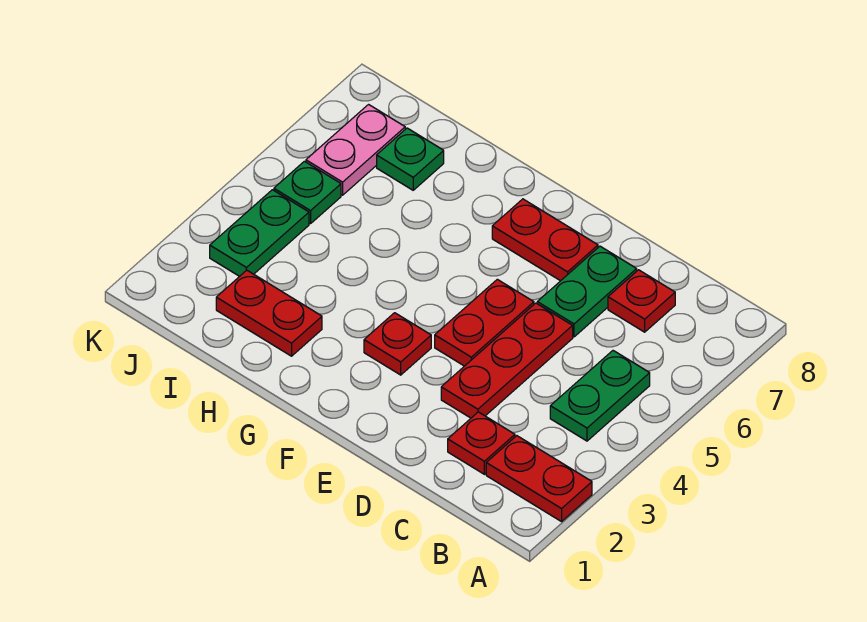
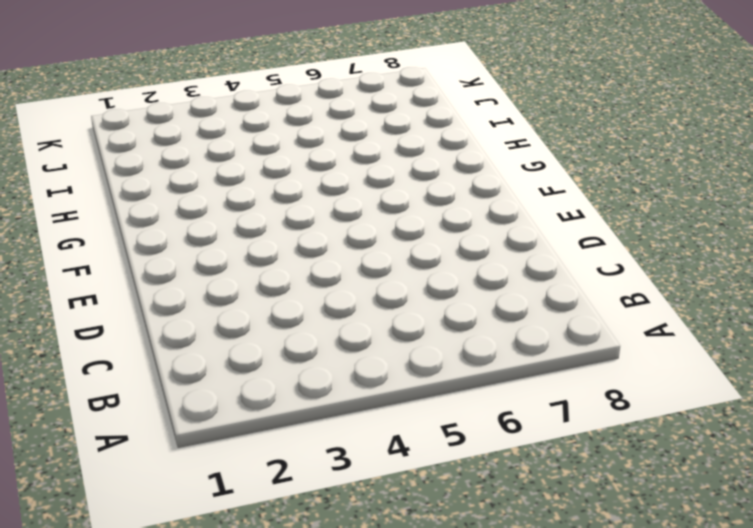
none -> red 1x2 plate [486,436,592,522]
none -> green 1x2 plate [550,351,650,441]
none -> red 1x1 plate [448,412,515,474]

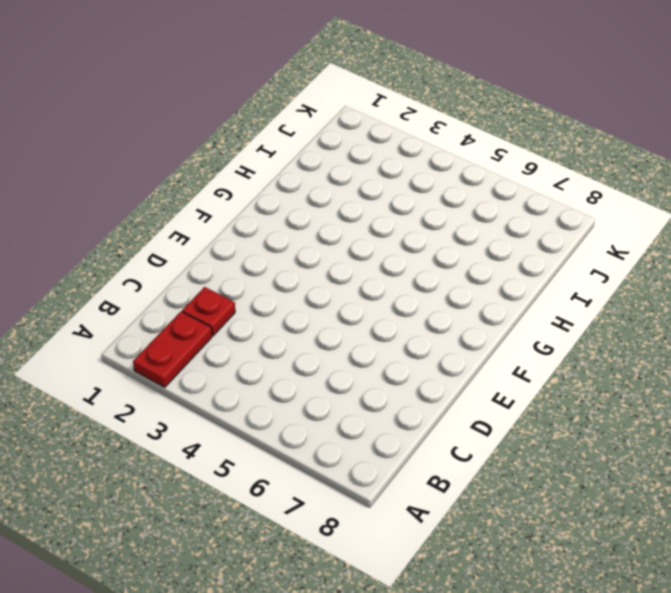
none -> green 1x2 plate [550,351,650,441]
none -> red 1x1 plate [608,270,675,332]
none -> red 1x3 plate [441,303,573,418]

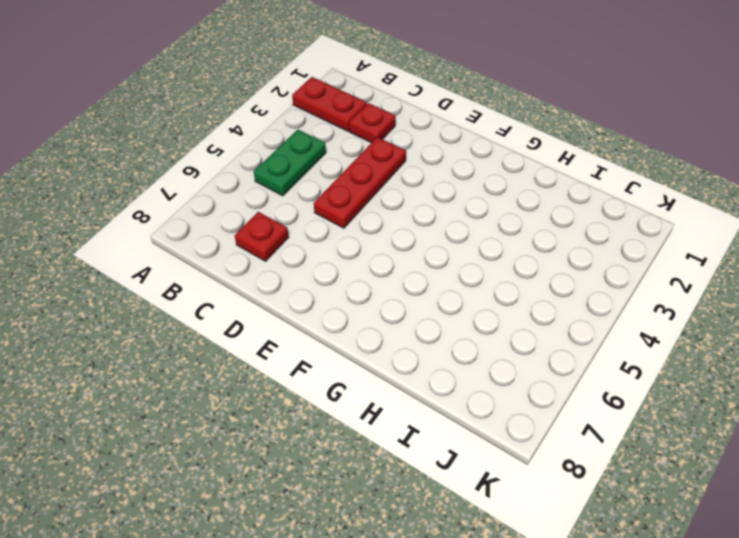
none -> green 1x2 plate [537,246,637,337]
none -> red 1x2 plate [435,279,534,366]
none -> red 1x2 plate [492,199,598,281]

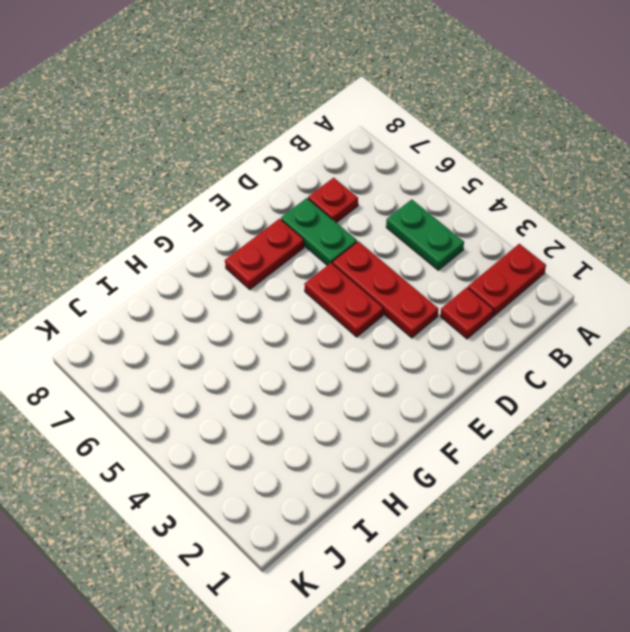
none -> red 1x1 plate [364,313,431,375]
none -> red 1x2 plate [216,270,322,356]
none -> green 1x1 plate [377,128,444,190]

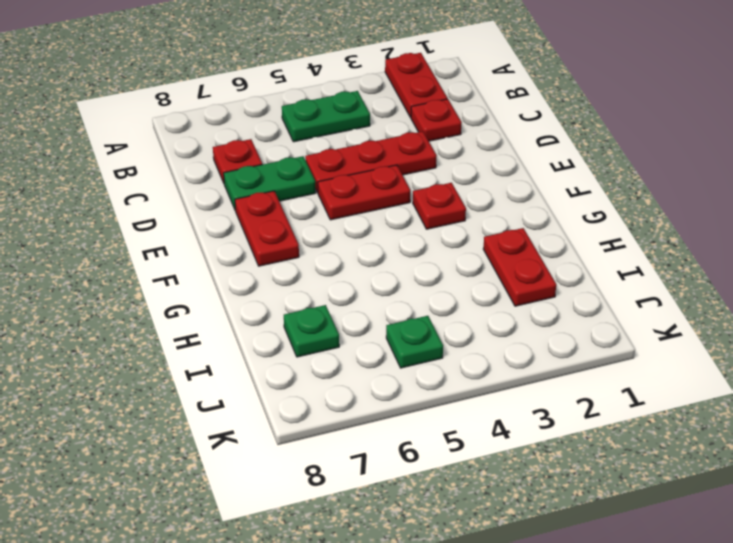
none -> green 1x2 plate [210,190,309,276]
none -> pink 1x2 plate [306,105,405,195]

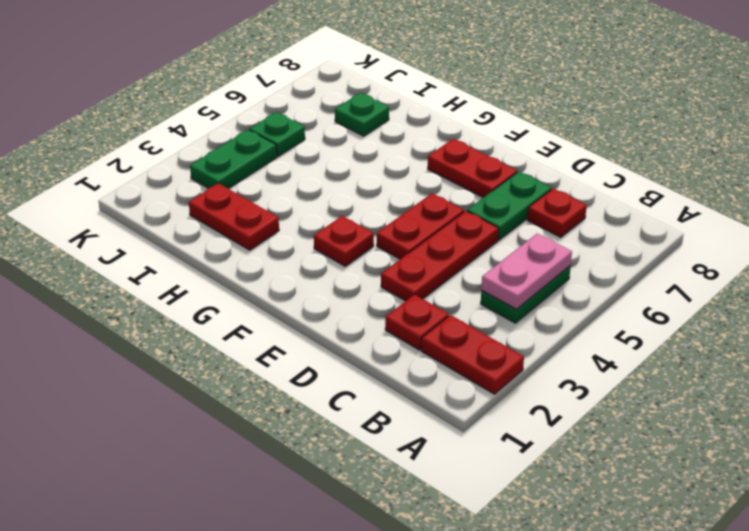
pink 1x2 plate [481,234,572,309] -> pink 1x2 plate moved to [306,105,405,195]

